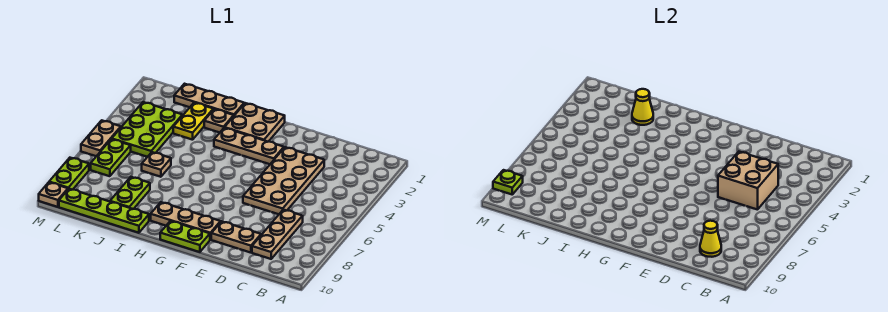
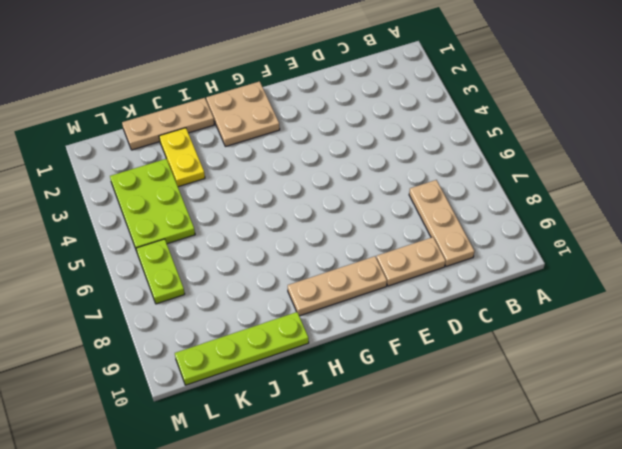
none -> tan 2x4 plate [243,147,324,214]
none -> tan 1x3 plate [214,128,284,164]
none -> lime 1x2 plate [160,221,210,252]

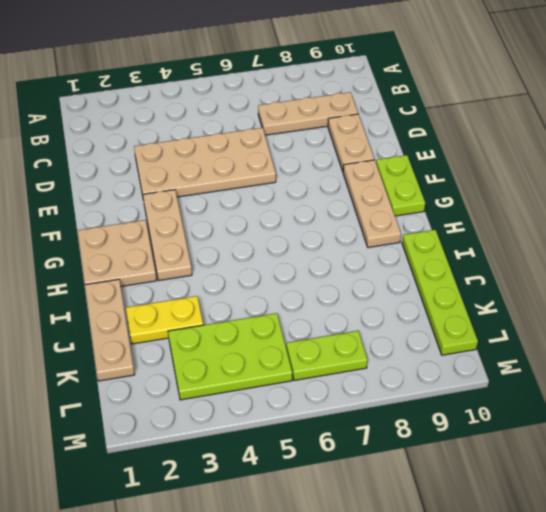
none -> tan 1x1 plate [204,109,234,133]
none -> tan 1x1 plate [142,152,171,177]
none -> lime 1x2 plate [110,177,150,209]

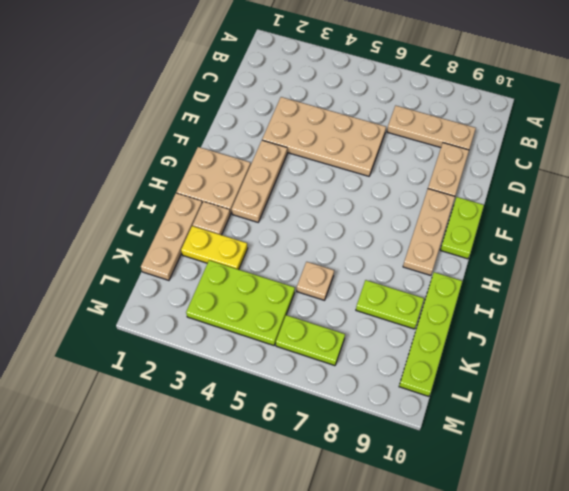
none -> tan 1x2 plate [81,120,121,156]
none -> lime 1x2 plate [49,158,89,190]
none -> tan 1x1 plate [39,182,68,207]

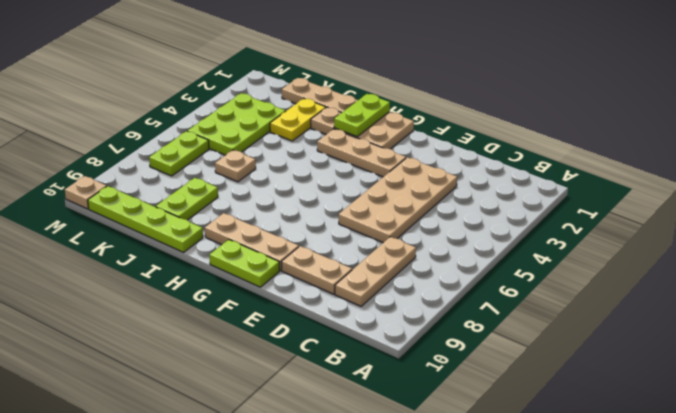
lime 1x2 plate [334,94,390,137] -> lime 1x2 plate moved to [49,158,89,190]
none -> tan 1x2 plate [81,120,121,156]
none -> tan 2x2 brick [718,152,778,210]
none -> yellow 1x1 cone [700,221,721,257]

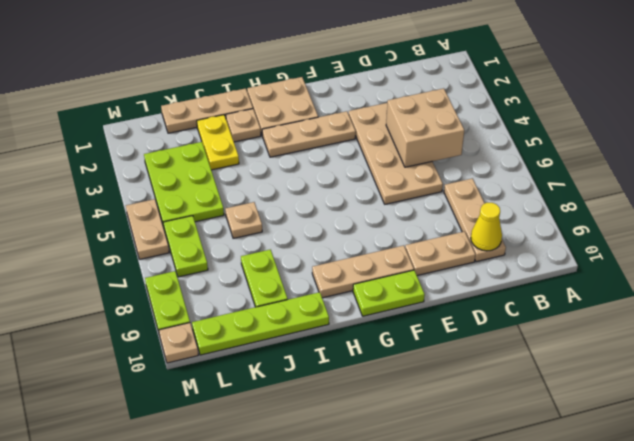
none -> yellow 1x1 cone [632,89,653,125]
none -> lime 1x1 plate [493,170,523,194]

